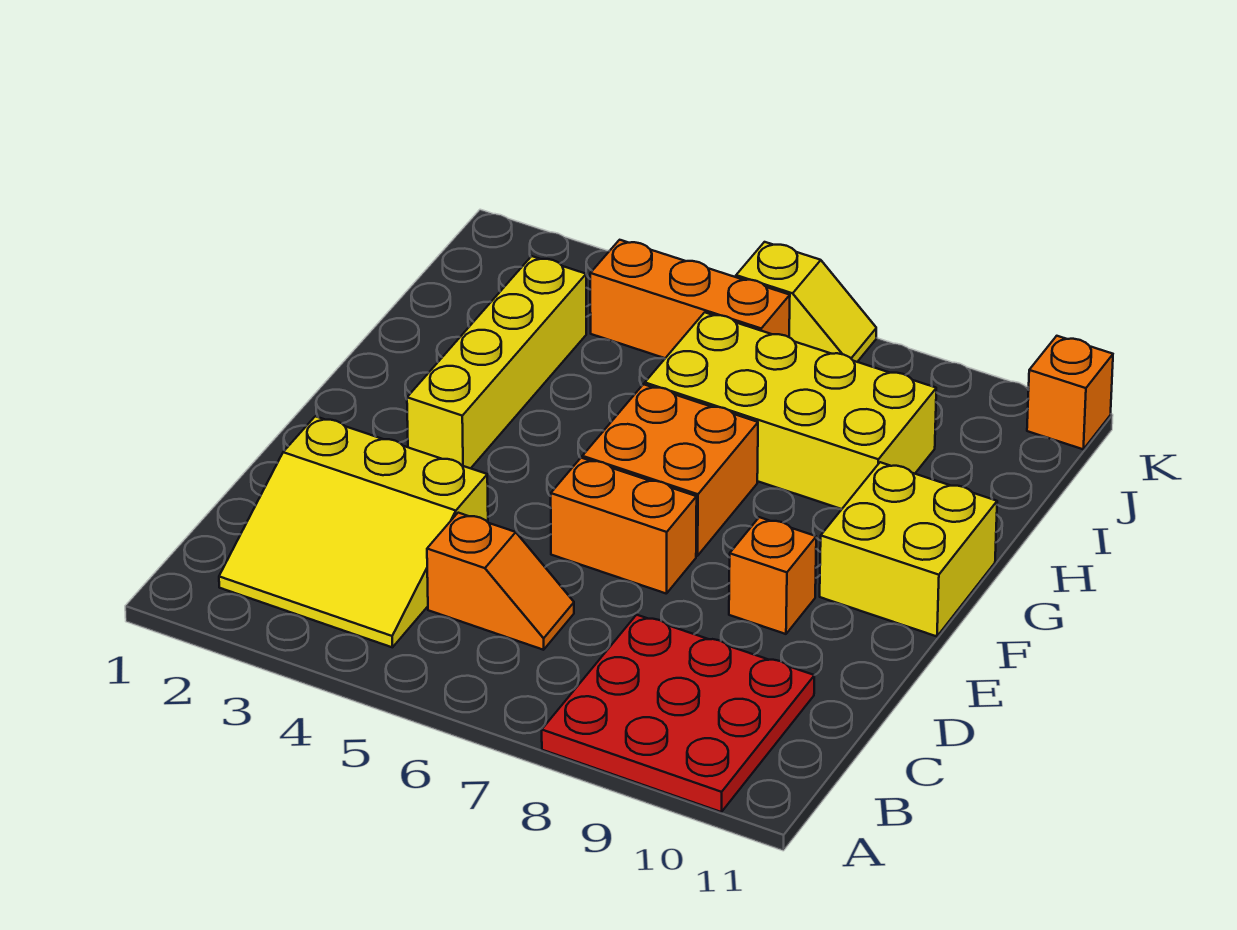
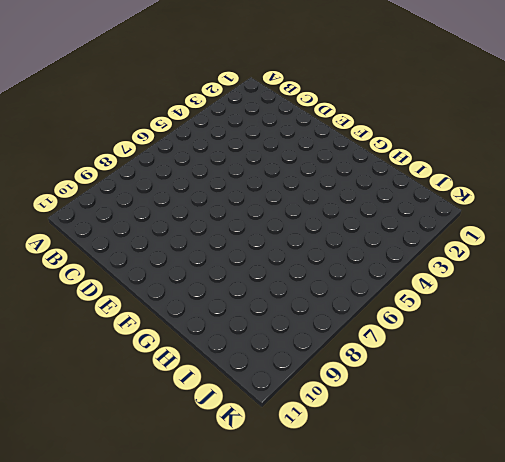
none -> red 3x3 plate [542,615,814,812]
none -> yellow 3x3 slope [219,416,488,647]
none -> orange 1x2 slope [427,513,574,650]

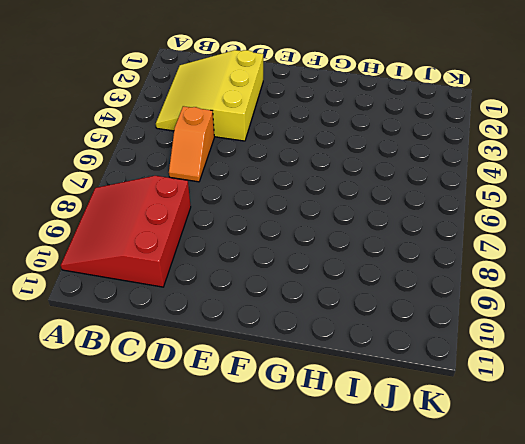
red 3x3 slope [61,176,191,287] -> red 3x3 plate [542,615,814,812]
none -> orange 1x2 brick [551,458,697,594]
none -> orange 1x1 brick [729,517,816,634]
none -> yellow 1x4 brick [407,256,586,468]

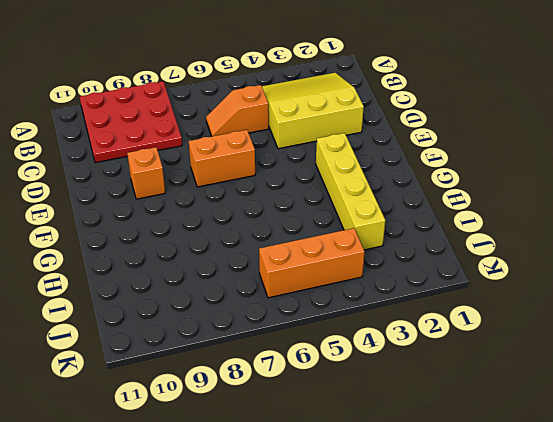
none -> orange 2x2 brick [582,384,758,556]
none -> yellow 2x2 brick [820,462,997,636]
none -> yellow 2x4 brick [645,312,936,509]

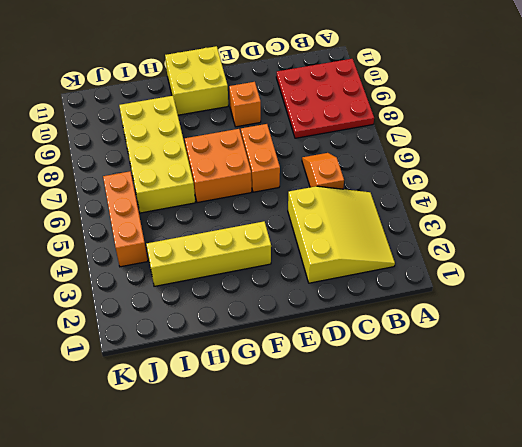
none -> yellow 1x2 slope [736,242,876,362]
none -> orange 1x1 brick [1027,336,1113,449]

